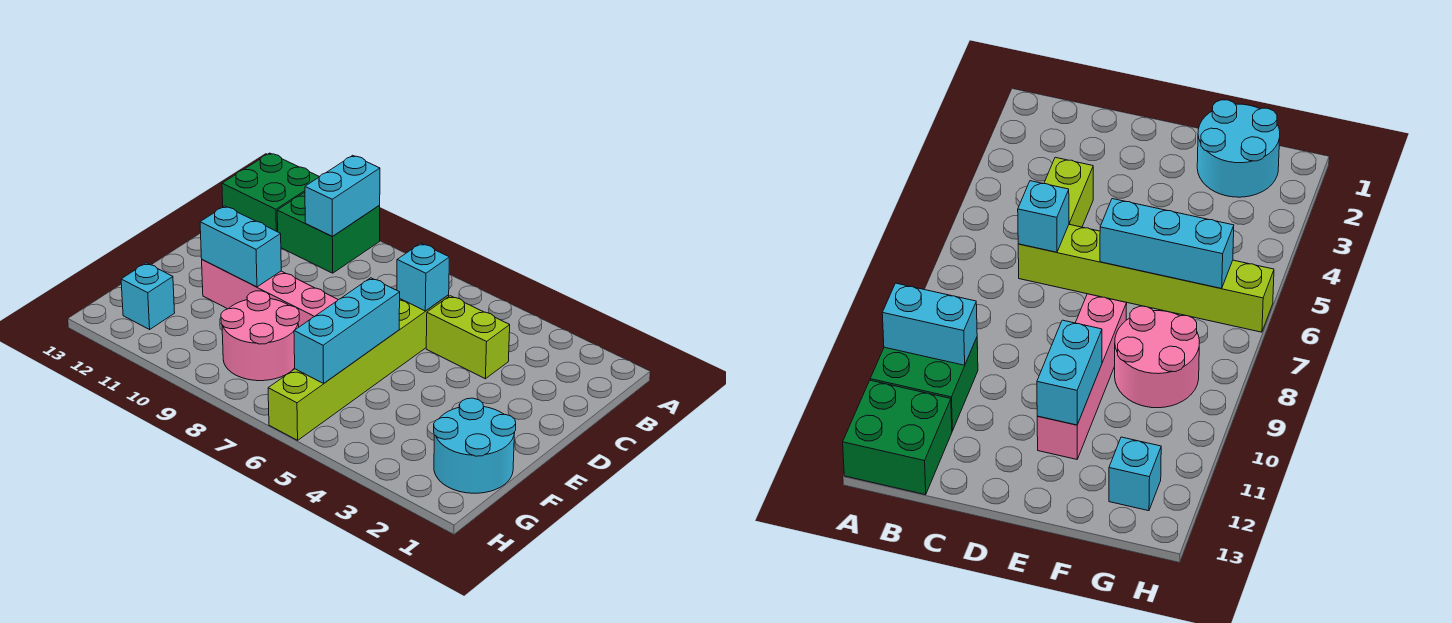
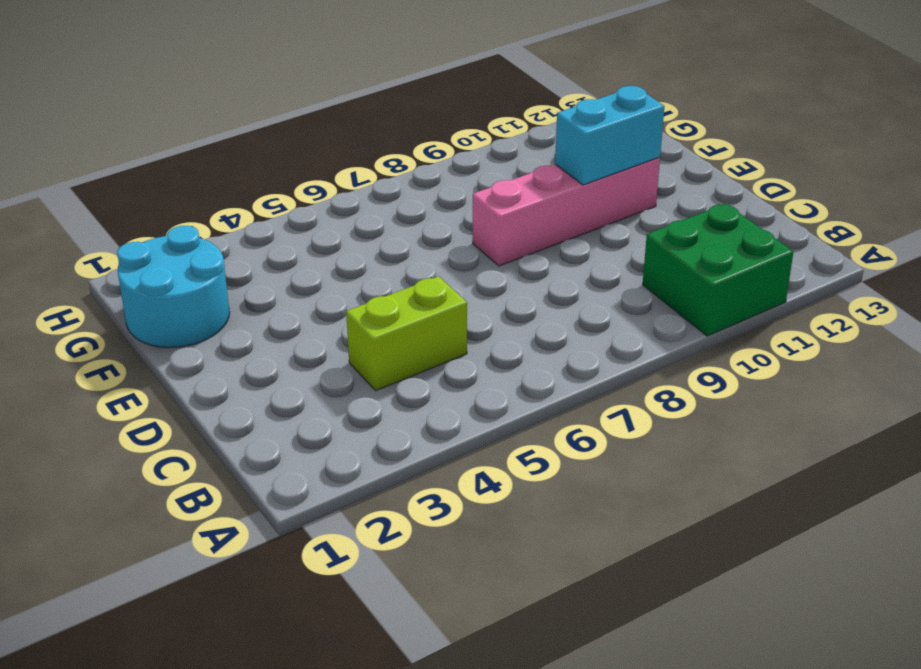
none -> green 2x2 brick [222,153,319,232]
none -> lime 1x6 brick [268,295,449,440]
none -> pink 2x2 round brick [221,291,299,381]

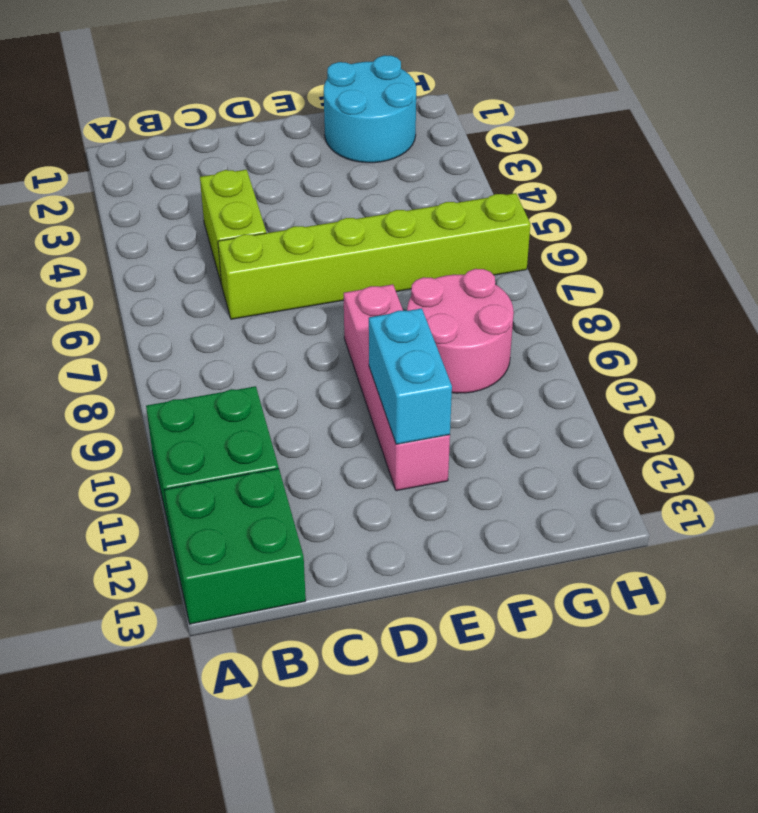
none -> cyan 1x1 brick [121,263,175,329]
none -> cyan 1x2 brick [305,155,380,237]
none -> cyan 1x1 brick [397,243,449,311]

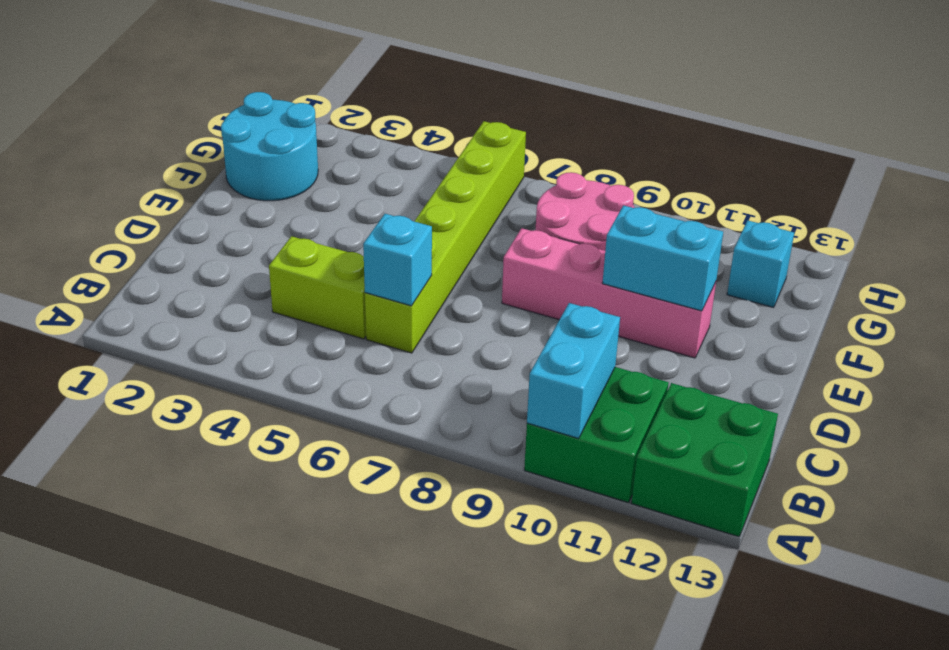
none -> cyan 1x3 brick [294,278,400,383]

